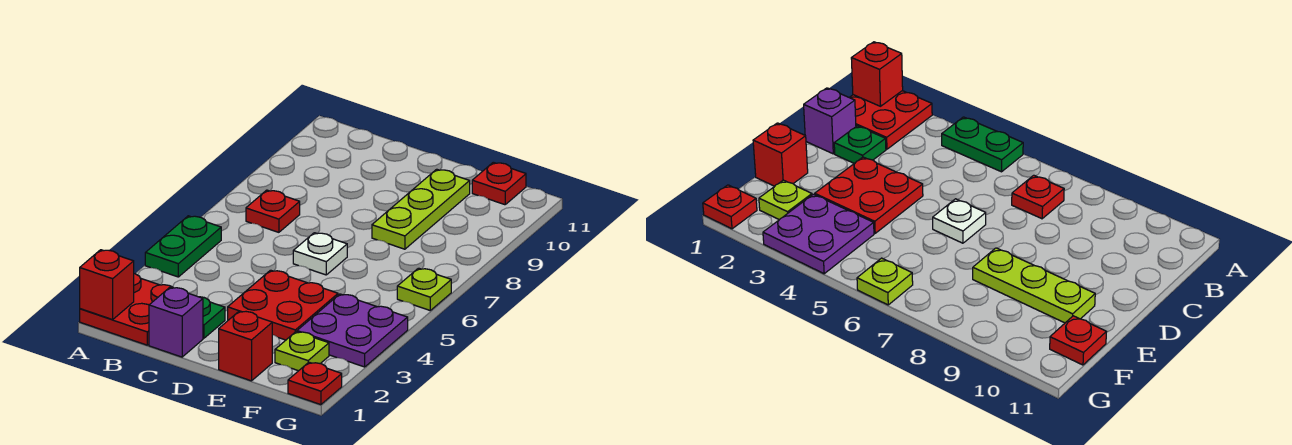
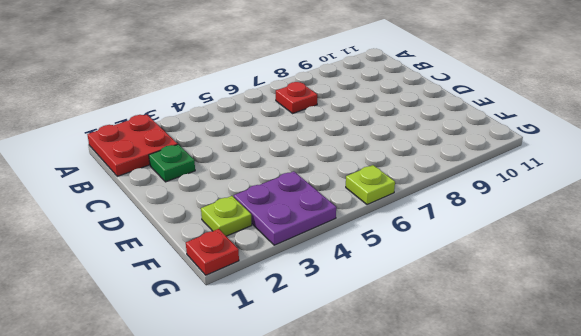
none -> green 1x2 plate [145,216,221,277]
none -> purple 1x1 brick [149,287,203,357]
none -> red 2x2 plate [228,270,338,340]

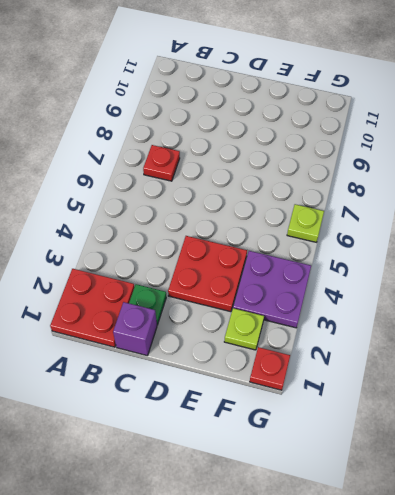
none -> green 1x2 plate [145,216,221,277]
none -> white 1x1 plate [293,233,347,275]
none -> red 1x1 brick [219,311,272,381]

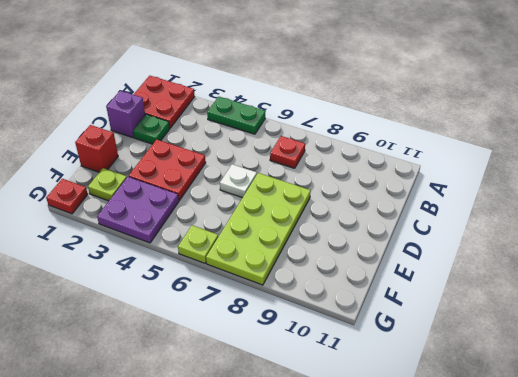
lime 2x4 plate [206,173,311,285] -> lime 1x3 plate [372,169,470,249]
none -> red 1x1 plate [472,162,526,205]
none -> red 1x1 brick [80,250,134,320]

